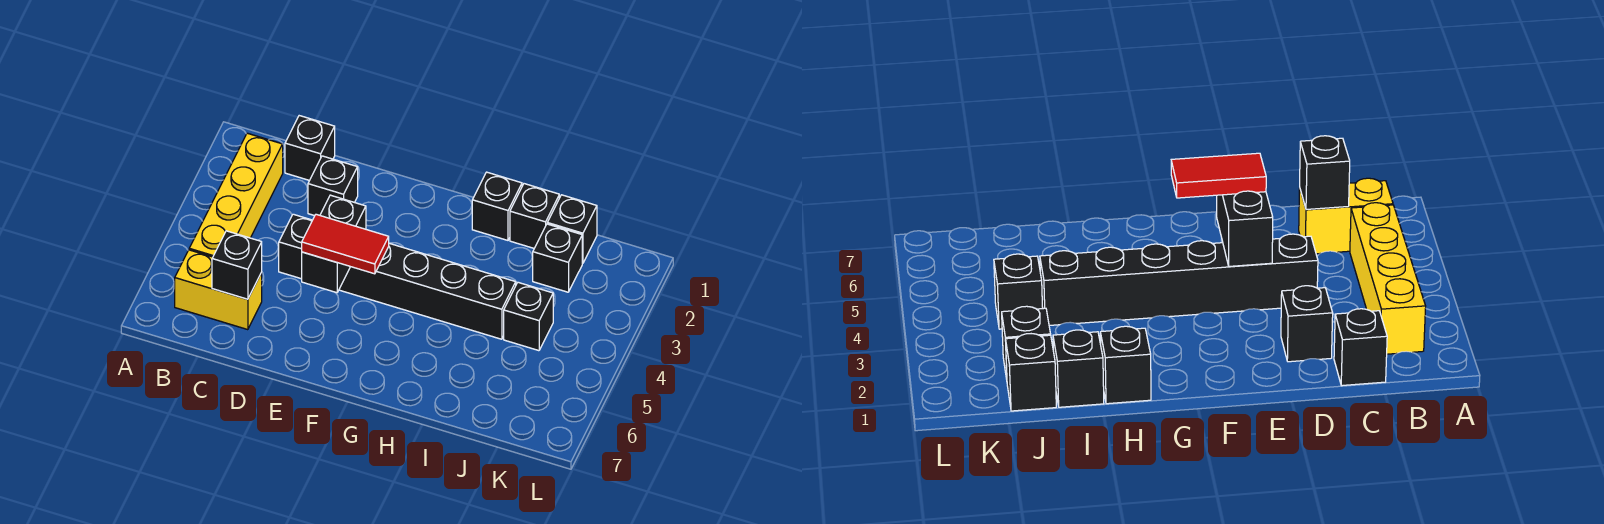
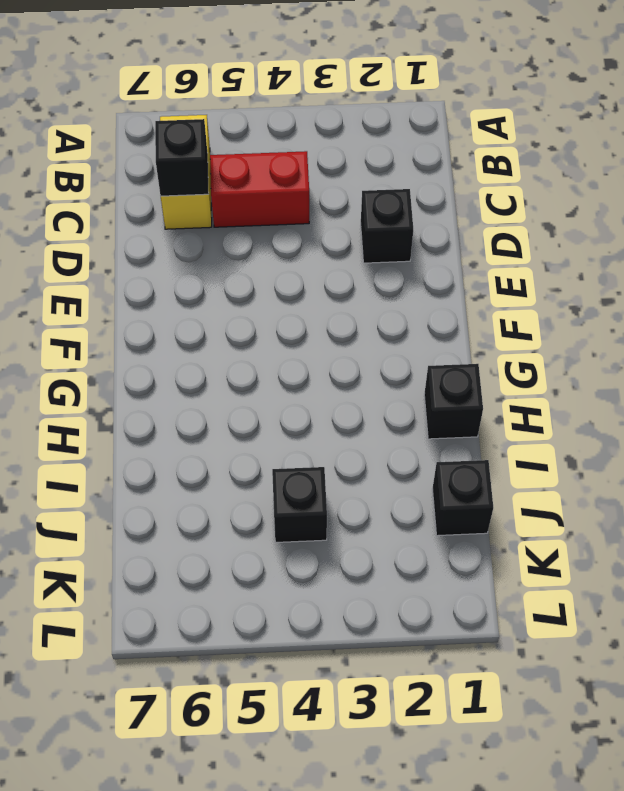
red 1x2 brick [210,151,309,227] -> none
none -> yellow 1x4 brick [189,133,283,257]
none -> black 1x1 brick [285,116,335,180]
none -> black 1x6 brick [279,214,516,339]

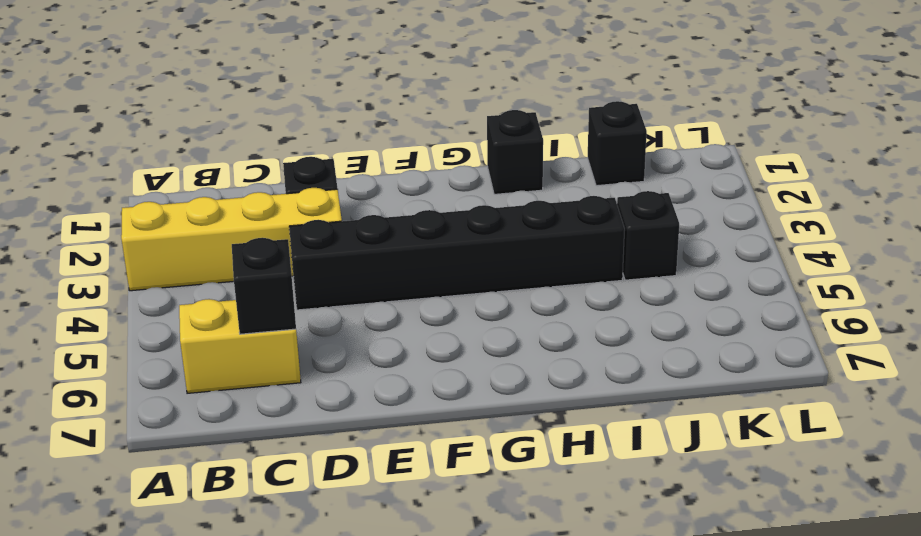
yellow 1x4 brick [121,188,342,291] -> yellow 1x4 brick turned to [189,133,283,257]
none -> black 1x1 brick [285,116,335,180]
none -> black 1x1 brick [510,184,559,248]
none -> black 1x1 brick [533,224,582,292]

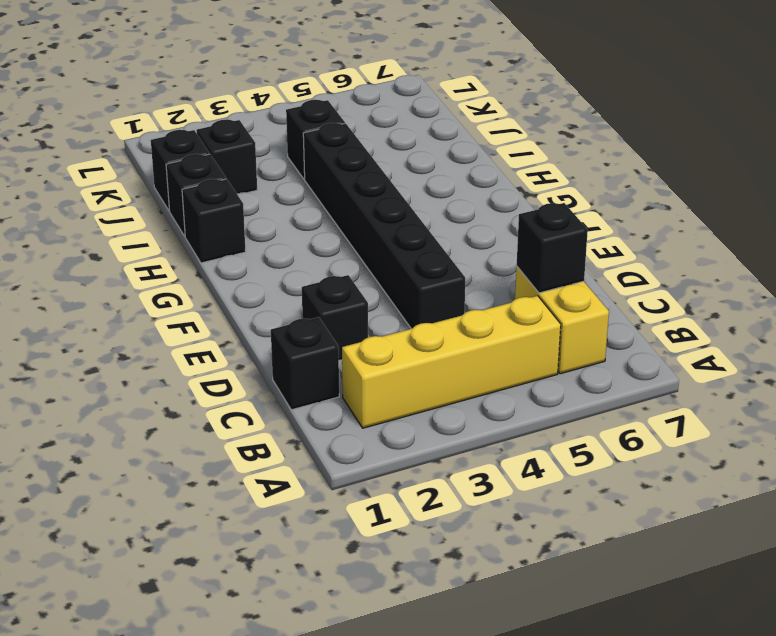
none -> black 1x2 brick [302,195,366,293]
none -> red 1x2 tile [302,214,389,274]

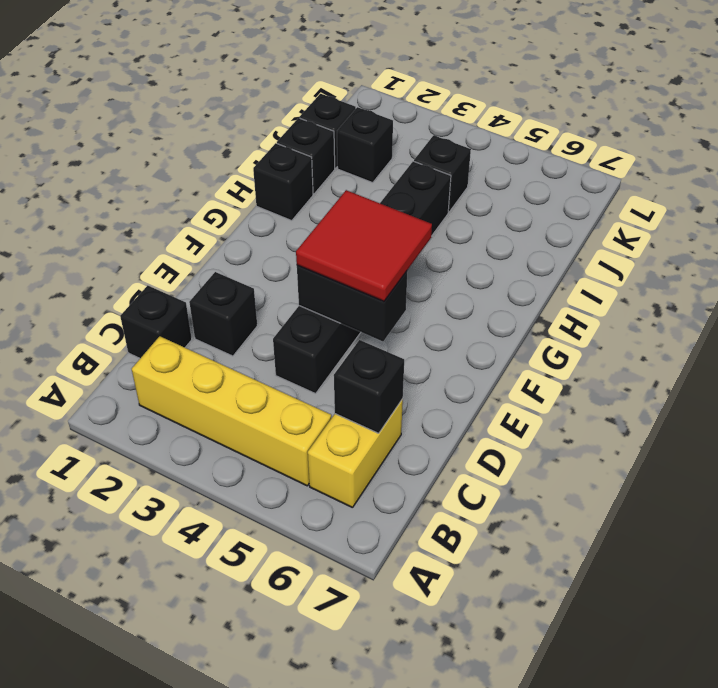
red 2x2 tile [296,190,432,302] -> red 1x2 tile [302,214,389,274]

